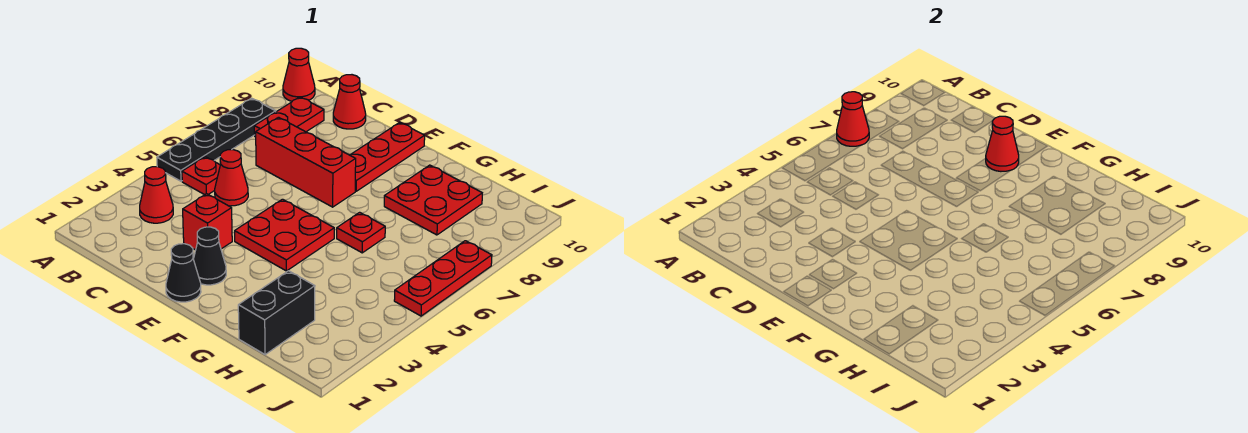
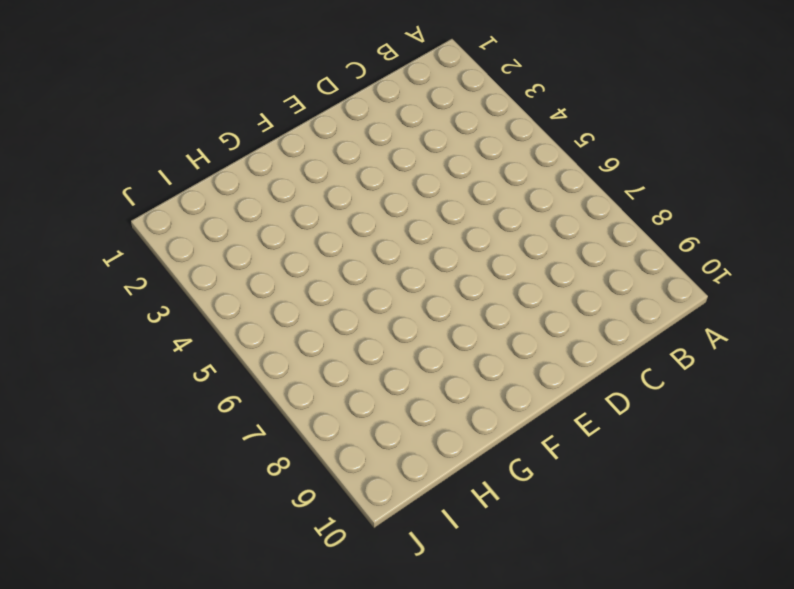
none -> black 1x4 plate [157,98,276,181]
none -> red 1x1 cone [283,48,315,101]
none -> red 1x1 cone [140,167,173,223]

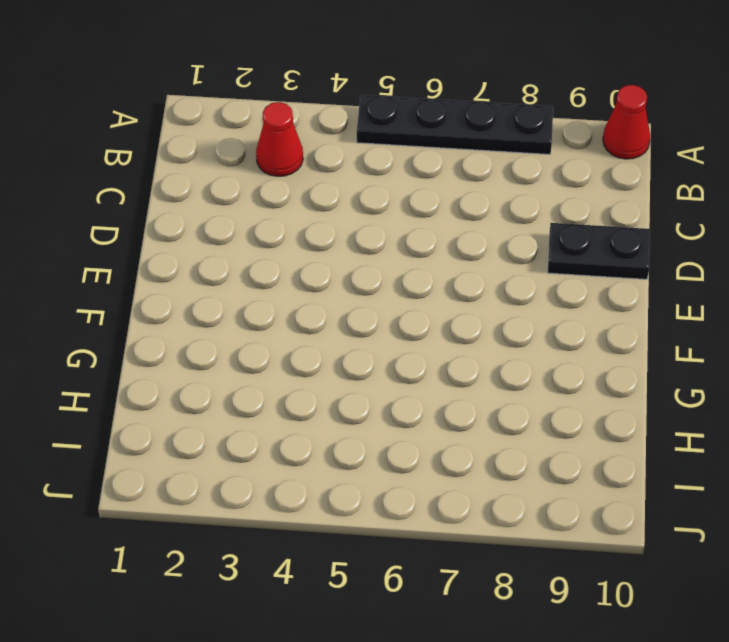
black 1x2 plate [548,223,650,279] -> none
none -> red 1x1 plate [182,157,220,195]
none -> red 1x2 plate [254,97,324,137]
none -> red 1x1 cone [215,150,248,206]

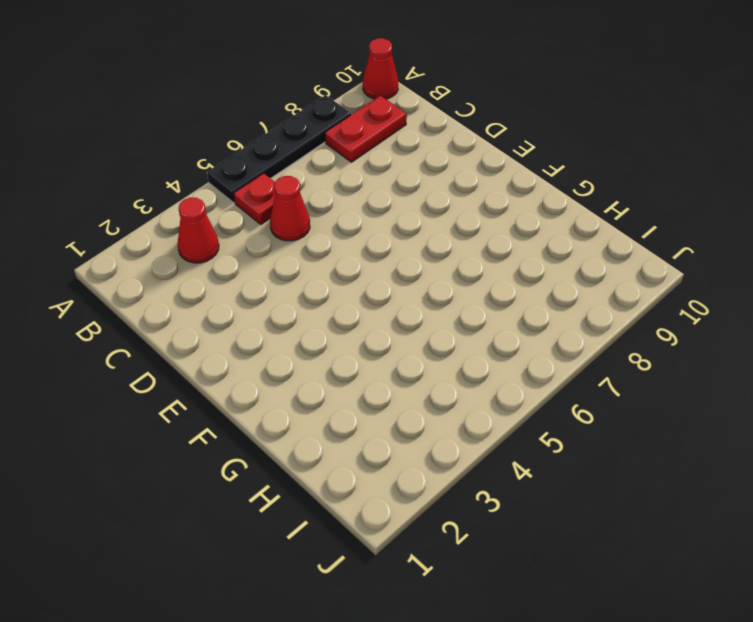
none -> red 1x3 brick [256,117,356,207]
none -> red 1x1 cone [333,75,366,129]
none -> red 1x1 brick [183,194,232,250]

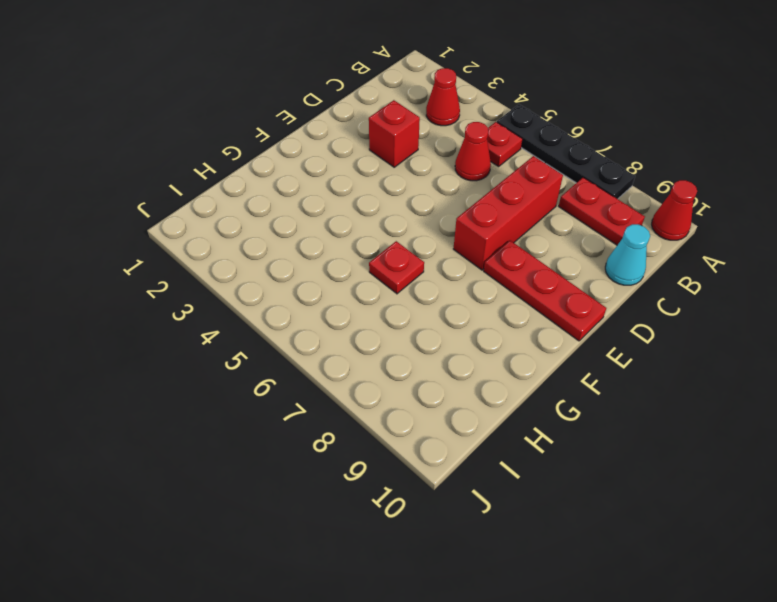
cyan 1x1 cone [605,224,650,285] -> red 1x1 cone [333,75,366,129]
none -> black 1x1 cone [166,244,201,302]
none -> black 1x1 cone [193,227,226,285]
none -> red 2x2 plate [235,199,334,271]

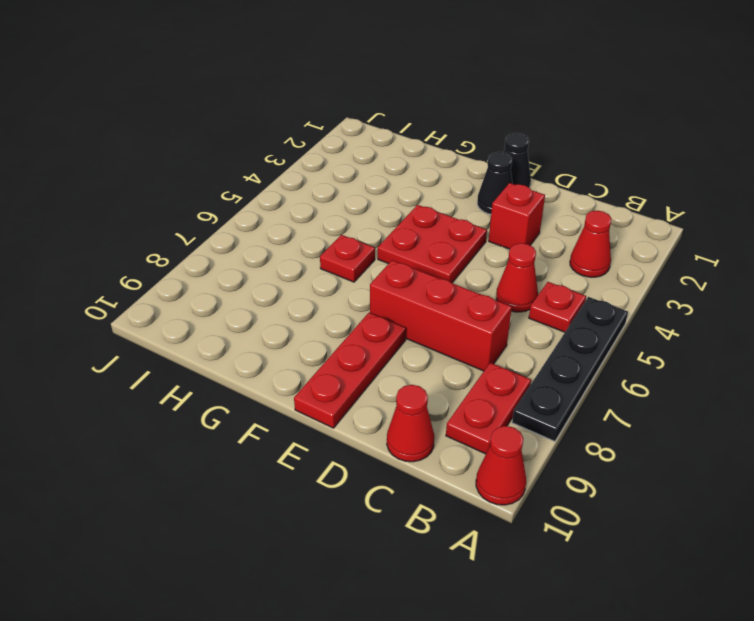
none -> red 2x2 plate [384,165,482,235]
none -> black 1x2 brick [238,271,315,355]
none -> red 1x3 plate [394,241,492,316]

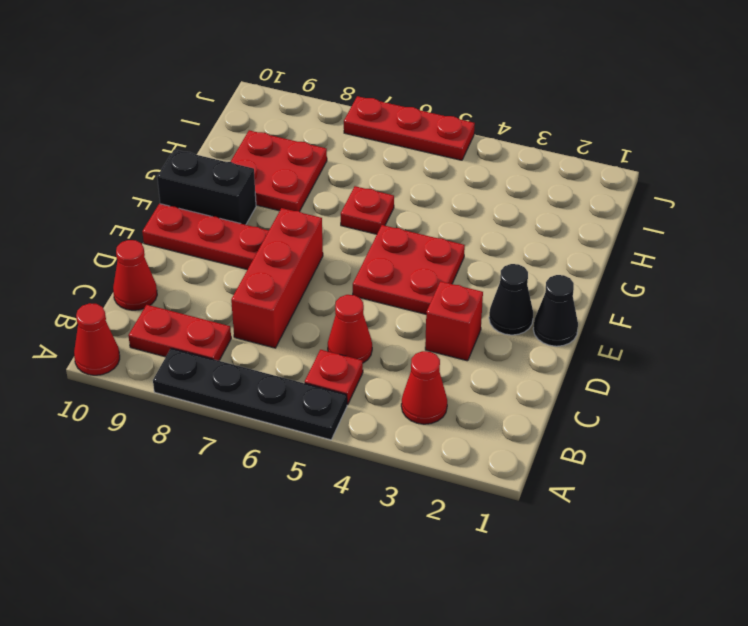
black 1x2 brick [157,150,256,225] -> black 1x2 brick moved to [238,271,315,355]
none -> red 1x1 cone [837,92,869,146]
none -> red 1x1 cone [986,116,1019,171]

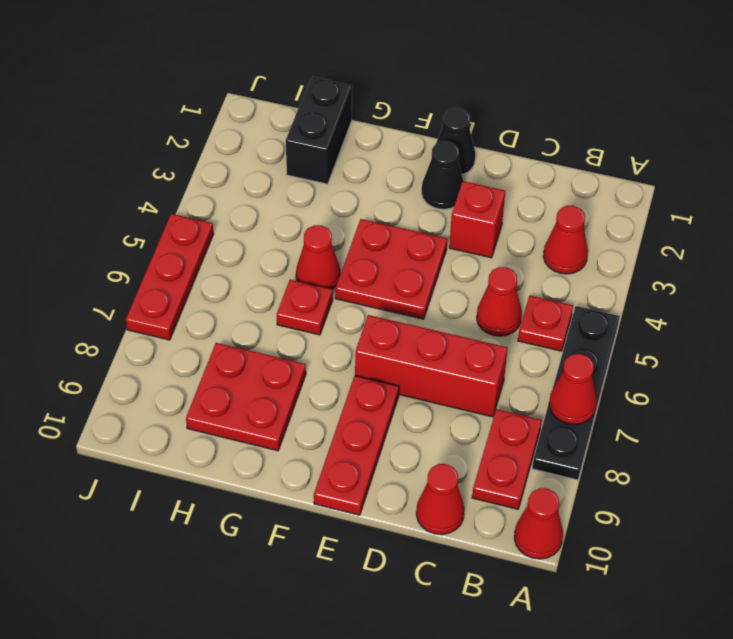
red 1x1 cone [296,225,340,290] -> red 1x1 cone moved to [986,116,1019,171]

